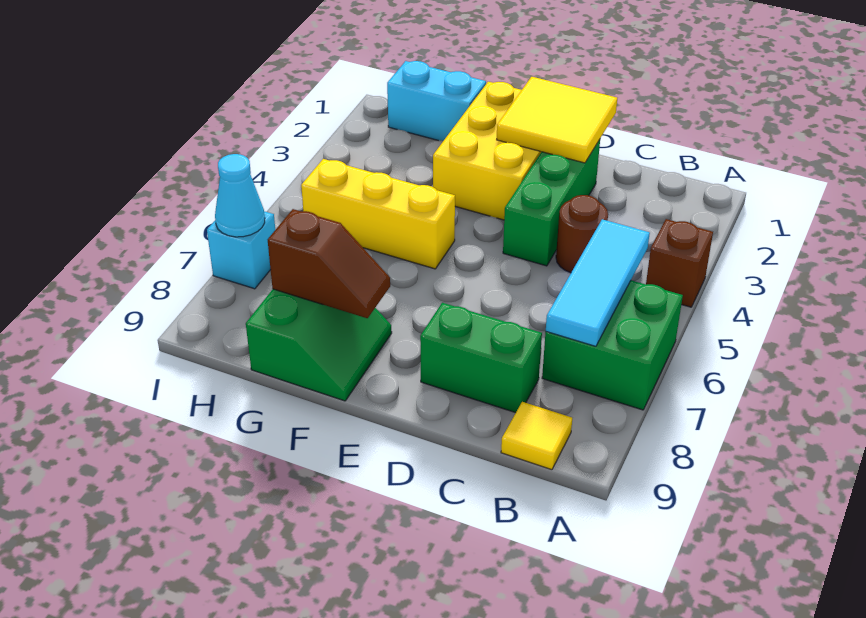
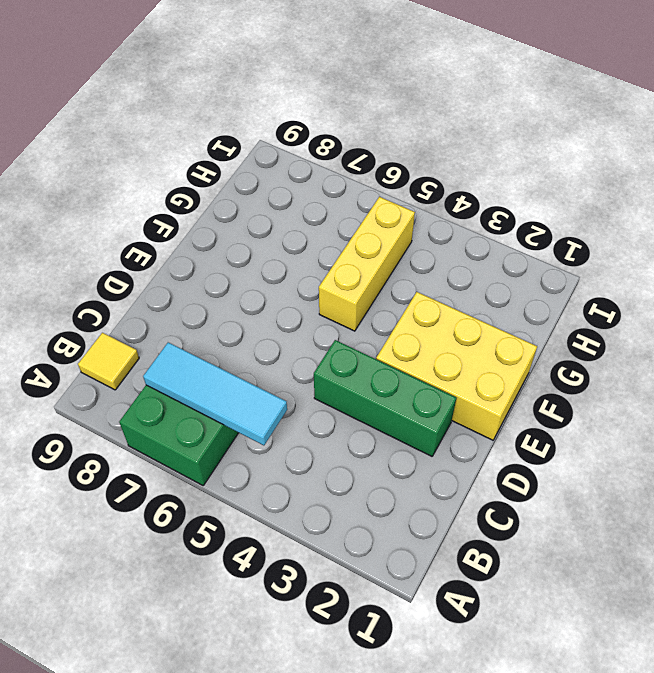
none -> brown 1x1 brick [646,219,713,307]
none -> brown 1x1 round brick [556,195,608,273]
none -> green 1x2 brick [420,303,542,413]

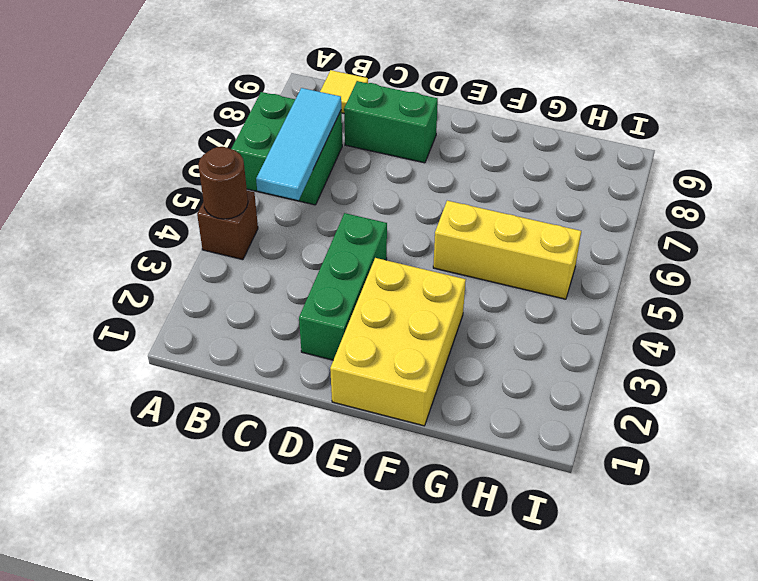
brown 1x1 round brick [198,147,248,219] -> brown 1x1 round brick moved to [556,195,608,273]
none -> green 2x2 slope [246,289,392,401]
none -> cyan 1x2 brick [387,61,486,141]
none -> cyan 1x1 brick [207,211,275,289]

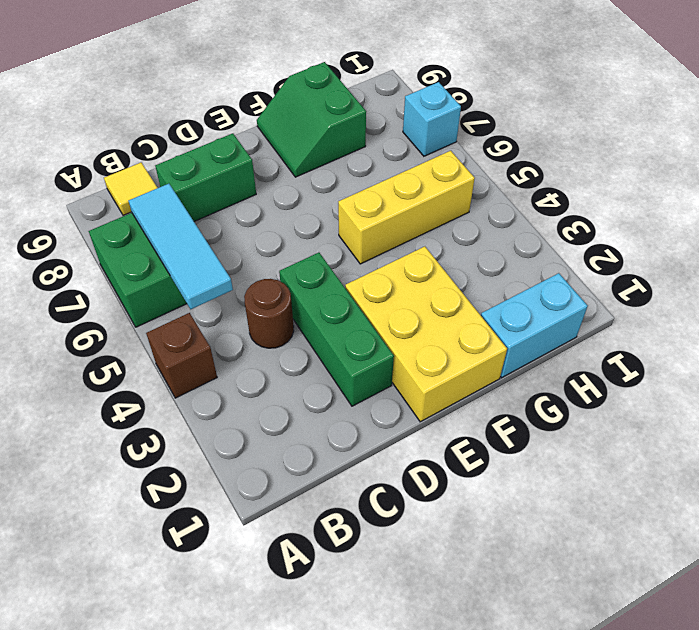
none -> yellow 2x2 tile [497,77,617,163]
none -> brown 1x2 slope [268,209,390,318]
none -> cyan 1x1 cone [215,154,265,237]

